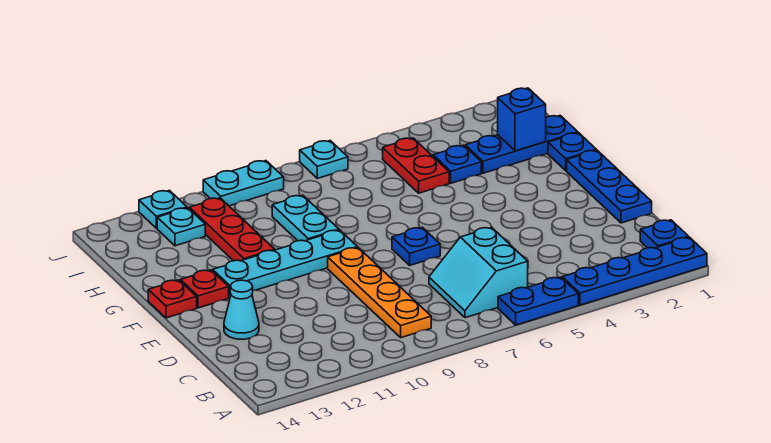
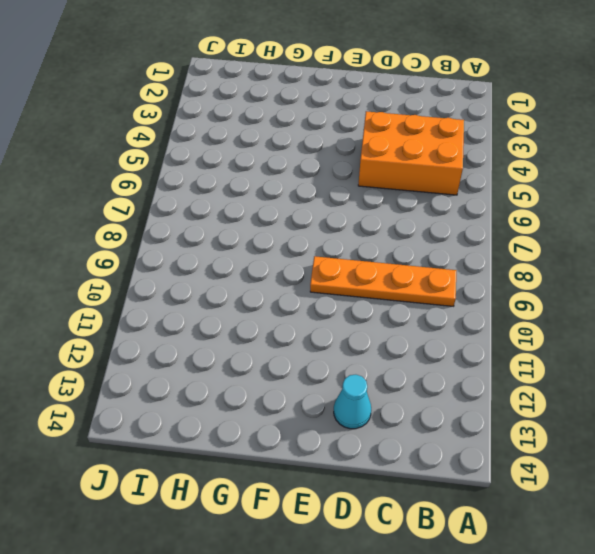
orange 2x3 brick [358,111,464,195] -> none
none -> blue 1x4 plate [562,237,707,305]
none -> blue 1x2 plate [498,277,578,325]
none -> blue 1x1 plate [640,220,689,248]

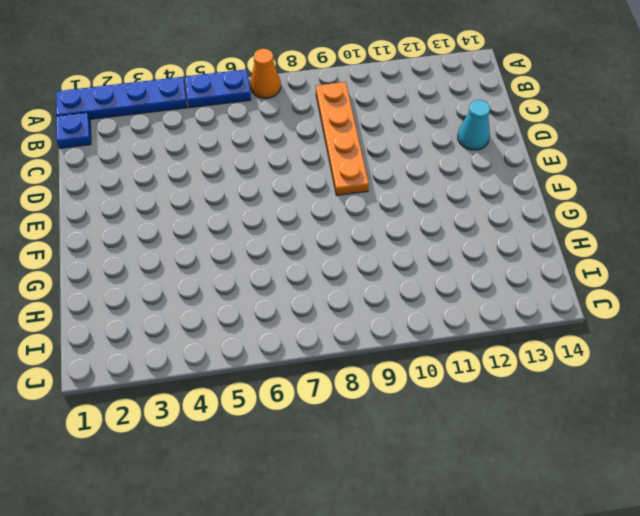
orange 1x1 cone [250,49,281,98] -> none
none -> cyan 2x2 slope [429,227,528,318]
none -> blue 1x3 plate [567,150,652,223]
none -> blue 1x1 plate [392,228,440,265]

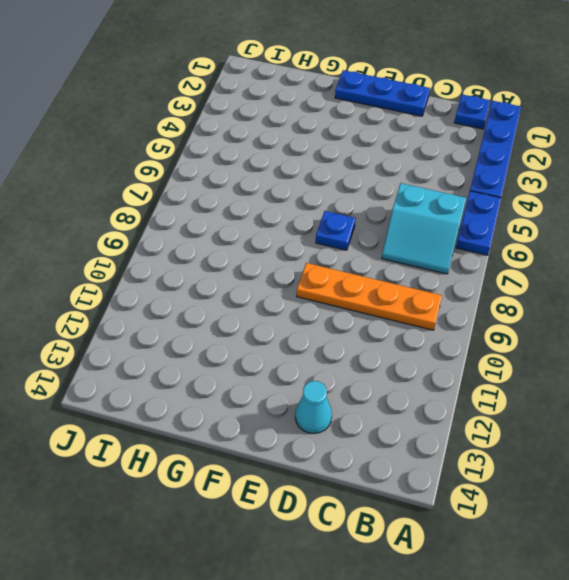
none -> cyan 1x4 plate [213,230,357,297]
none -> red 1x1 plate [180,270,229,308]
none -> red 1x1 plate [148,280,197,318]

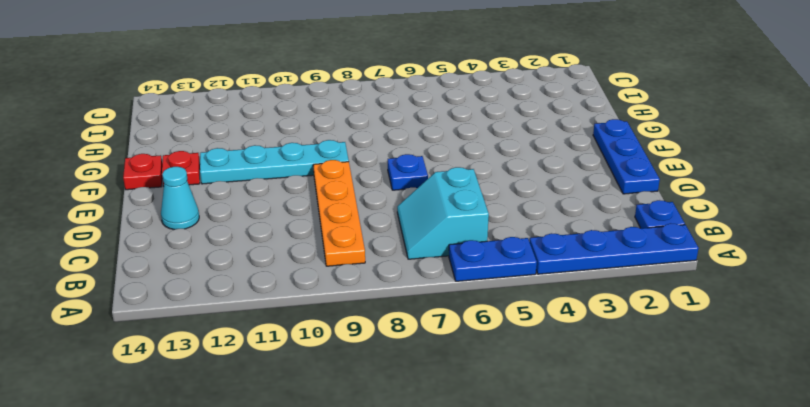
none -> blue 1x1 plate [548,133,596,171]
none -> cyan 1x2 plate [272,195,339,241]
none -> red 1x3 plate [189,198,275,261]

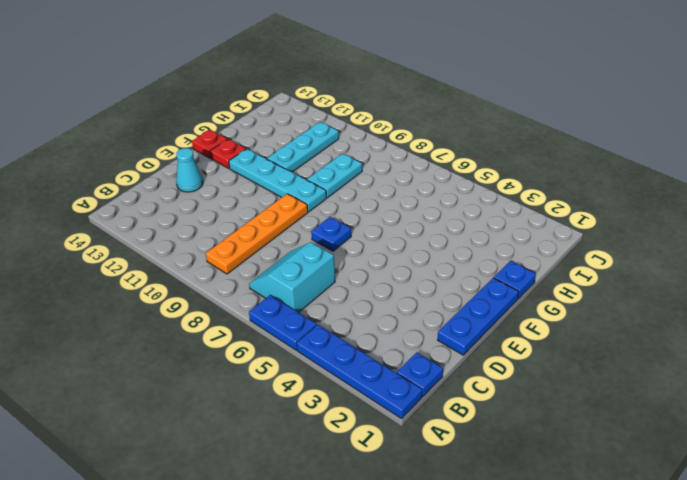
cyan 1x3 plate [267,122,339,172] -> red 1x3 plate [189,198,275,261]
none -> blue 1x3 plate [465,116,578,173]
none -> blue 1x1 plate [433,145,481,183]
none -> red 1x2 plate [383,138,449,193]

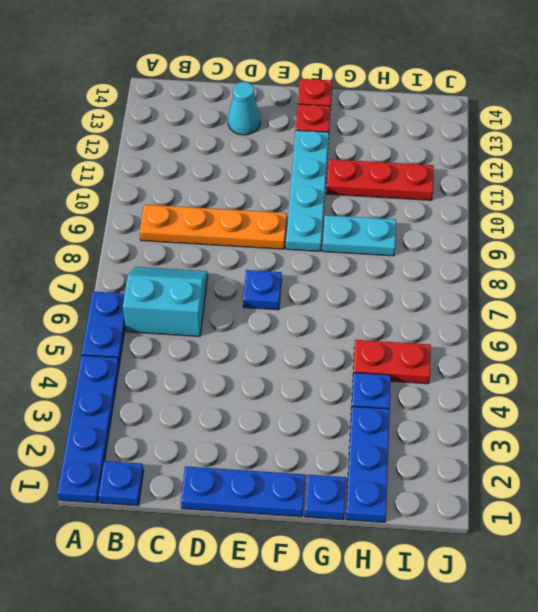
none -> cyan 1x1 plate [157,208,205,246]
none -> cyan 1x1 plate [300,141,348,178]
none -> cyan 1x2 plate [203,161,284,206]

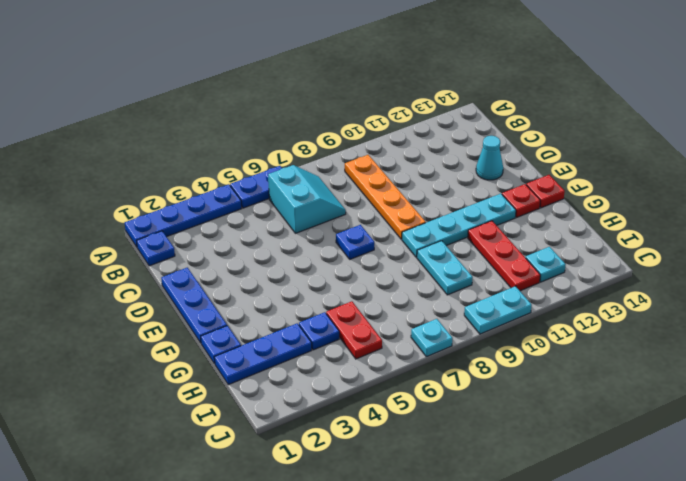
none -> cyan 1x1 plate [139,190,187,228]
none -> blue 1x1 brick [498,88,546,151]

